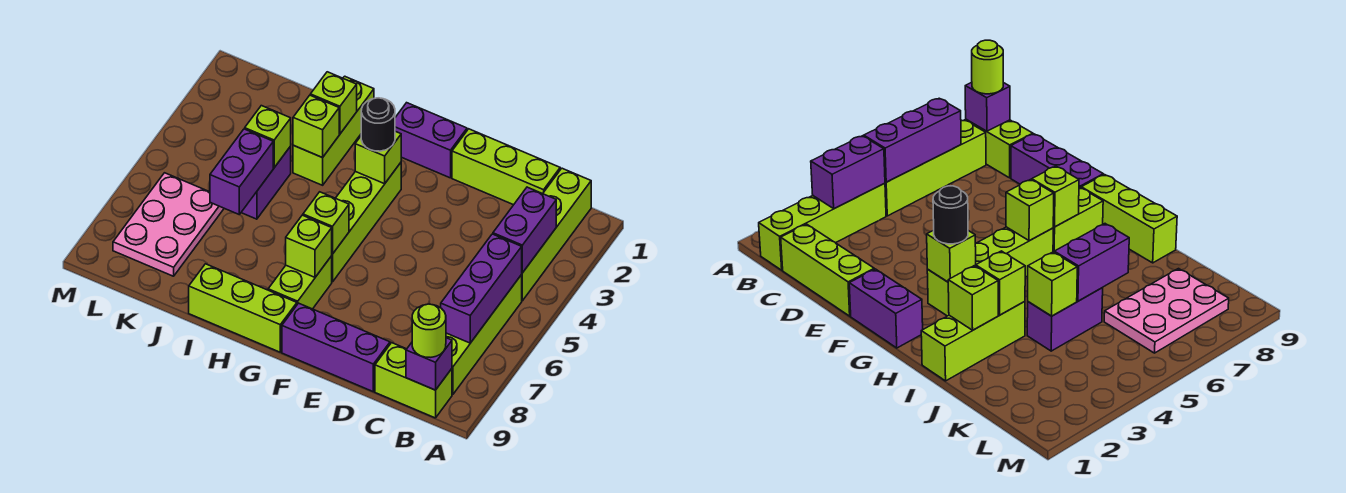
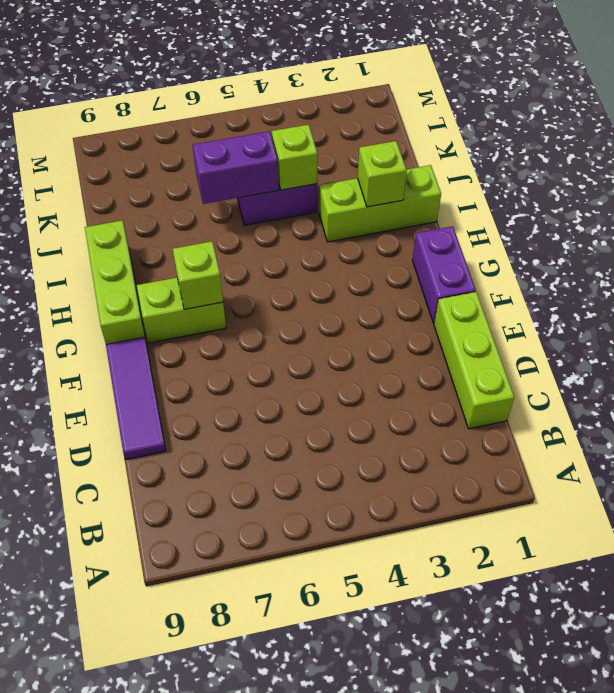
purple 1x3 tile [106,337,166,459] -> purple 1x3 brick [282,303,390,392]
none -> lime 1x4 brick [521,168,591,301]
none -> lime 1x4 brick [446,275,522,395]
none -> lime 1x2 brick [375,343,452,418]

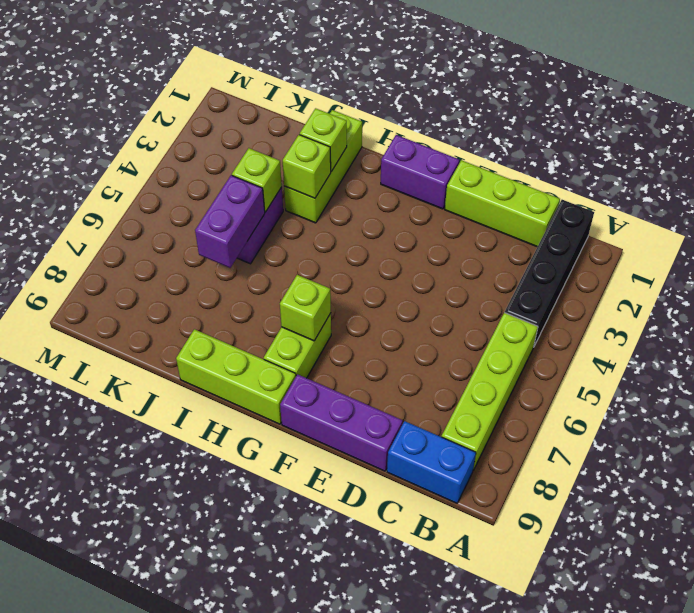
black 1x4 brick [505,200,594,346] -> lime 1x4 brick [521,168,591,301]
blue 1x2 brick [387,421,476,503] -> lime 1x2 brick [375,343,452,418]
none -> lime 1x4 brick [332,163,401,282]
none -> pink 2x3 plate [113,173,224,276]
none -> purple 1x2 brick [493,187,556,273]

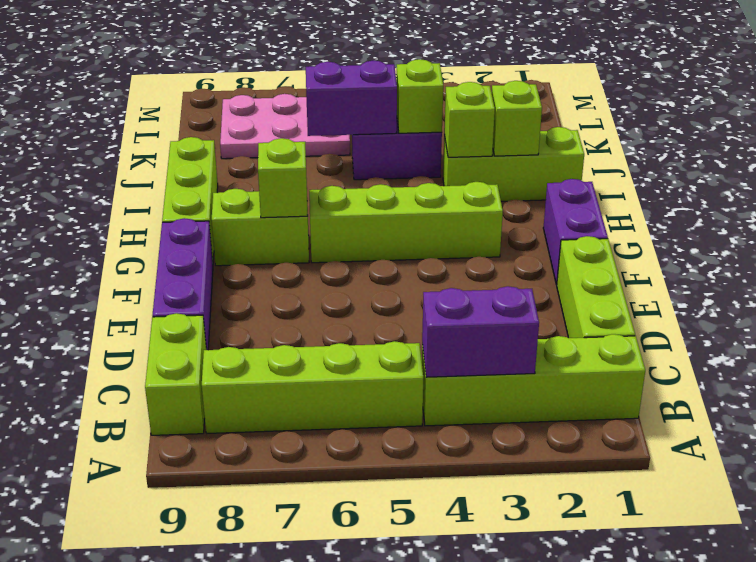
none -> purple 1x3 brick [441,234,522,343]
none -> purple 1x1 brick [406,338,452,390]
none -> lime 1x1 brick [355,131,401,184]

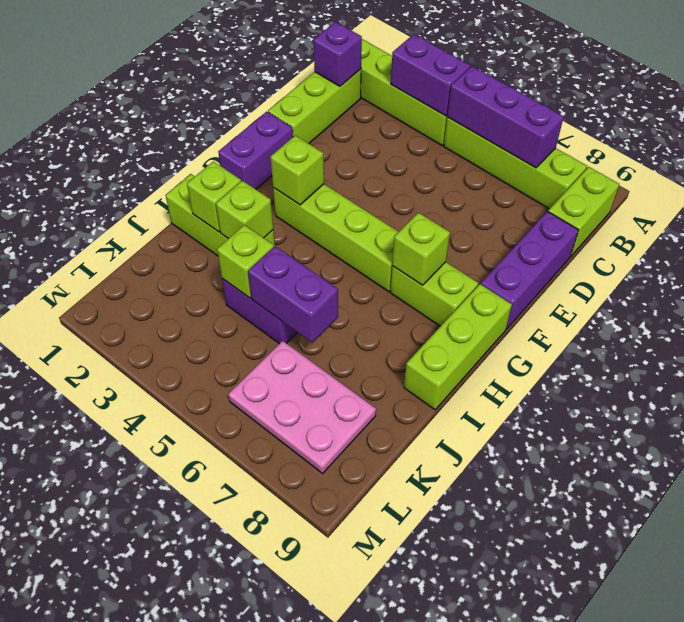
purple 1x1 brick [314,22,362,86] -> purple 1x1 brick moved to [406,338,452,390]
none -> lime 1x1 brick [303,192,349,254]
none -> lime 1x1 round brick [412,304,446,357]
none -> black 1x1 round brick [361,98,395,151]

